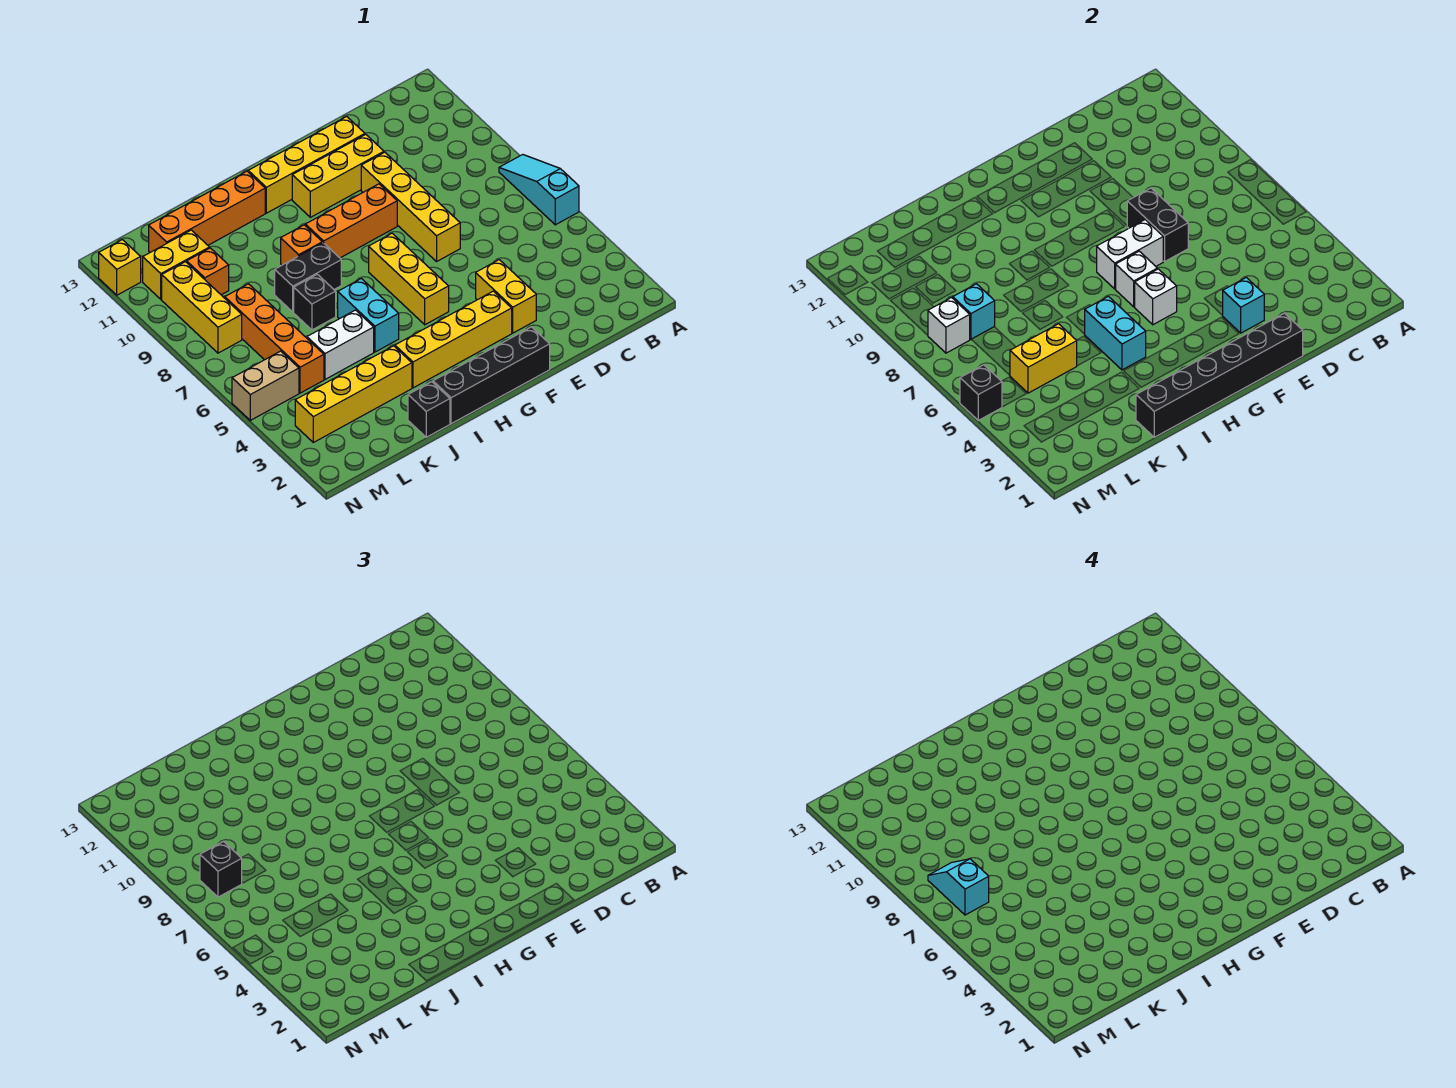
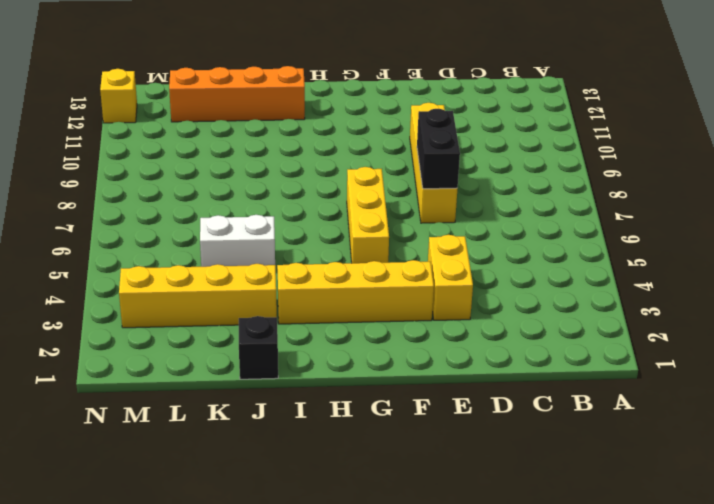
none -> cyan 1x3 slope [499,155,579,225]
none -> yellow 1x3 brick [292,134,384,217]
none -> yellow 1x4 brick [248,117,365,213]
none -> black 1x4 brick [433,327,550,424]

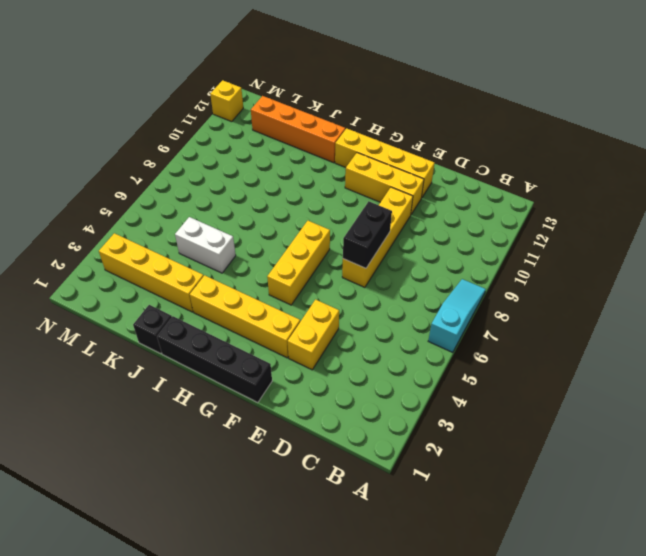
none -> orange 1x3 brick [305,184,397,258]
none -> cyan 1x2 brick [338,279,399,352]
none -> black 1x2 brick [275,243,341,312]
none -> orange 1x1 brick [281,225,322,265]

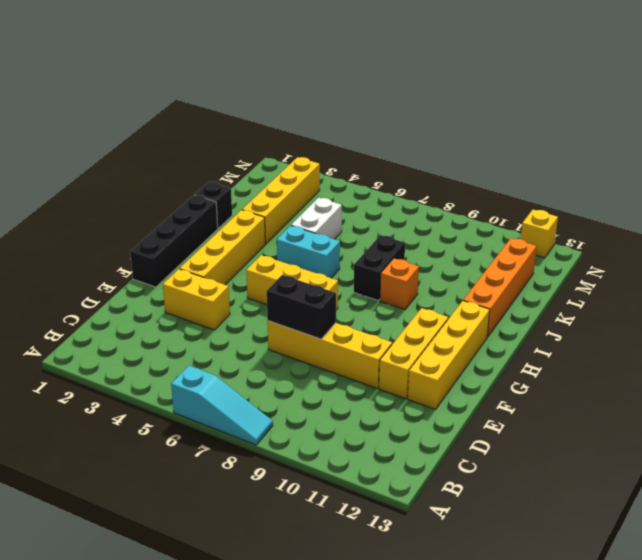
none -> orange 1x3 brick [305,184,397,258]
none -> black 1x1 brick [294,274,336,330]
none -> orange 1x4 brick [225,284,324,393]
none -> orange 1x1 brick [187,248,229,295]

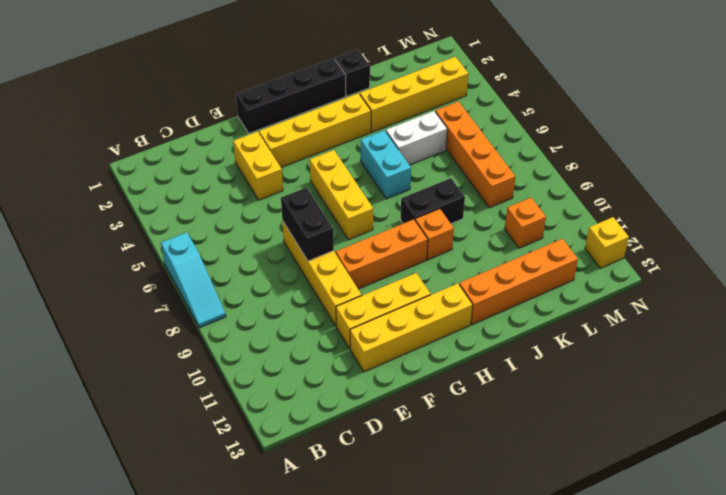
none -> black 1x1 brick [294,274,336,330]
none -> yellow 1x2 brick [143,230,209,299]
none -> tan 1x2 brick [232,351,299,420]
none -> yellow 1x3 brick [162,262,242,353]

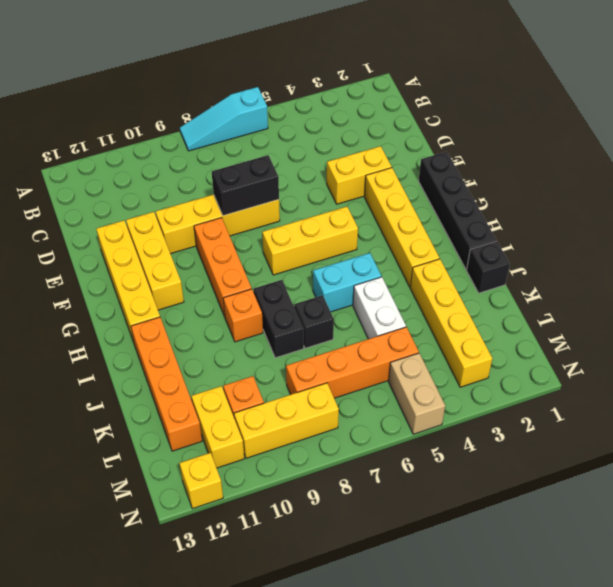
none -> black 1x6 brick [1136,313,1303,437]
none -> cyan 1x1 brick [1222,277,1264,333]
none -> white 1x2 brick [1097,220,1163,289]
none -> white 1x1 brick [1134,269,1177,325]

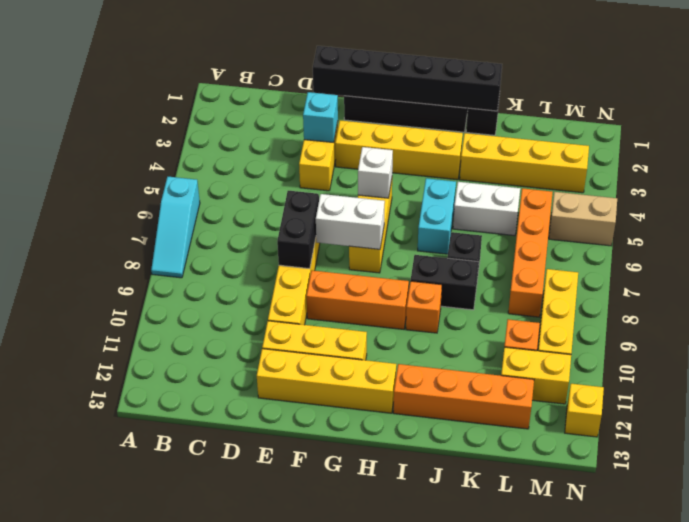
none -> white 1x1 brick [1116,251,1157,307]
none -> cyan 1x2 brick [1085,296,1146,370]
none -> yellow 1x2 brick [1010,324,1077,393]
none -> cyan 1x1 brick [953,284,995,339]

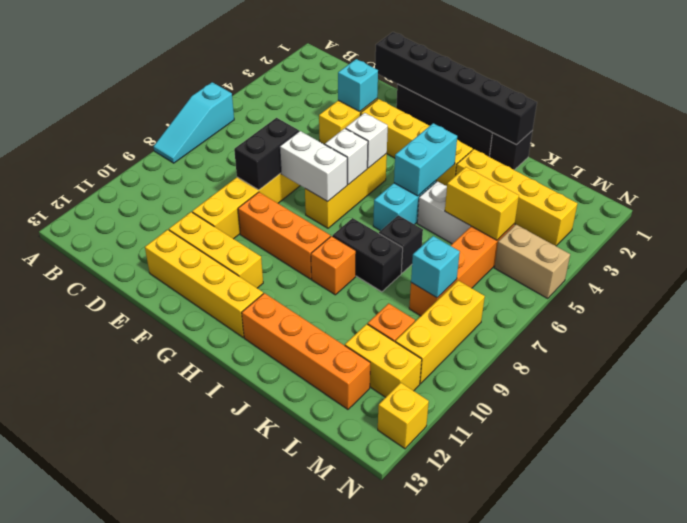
none -> white 1x1 brick [928,298,970,353]
none -> black 1x1 brick [960,365,1002,420]
none -> black 1x1 brick [200,842,242,897]
none -> cyan 1x2 slope [928,859,989,915]

